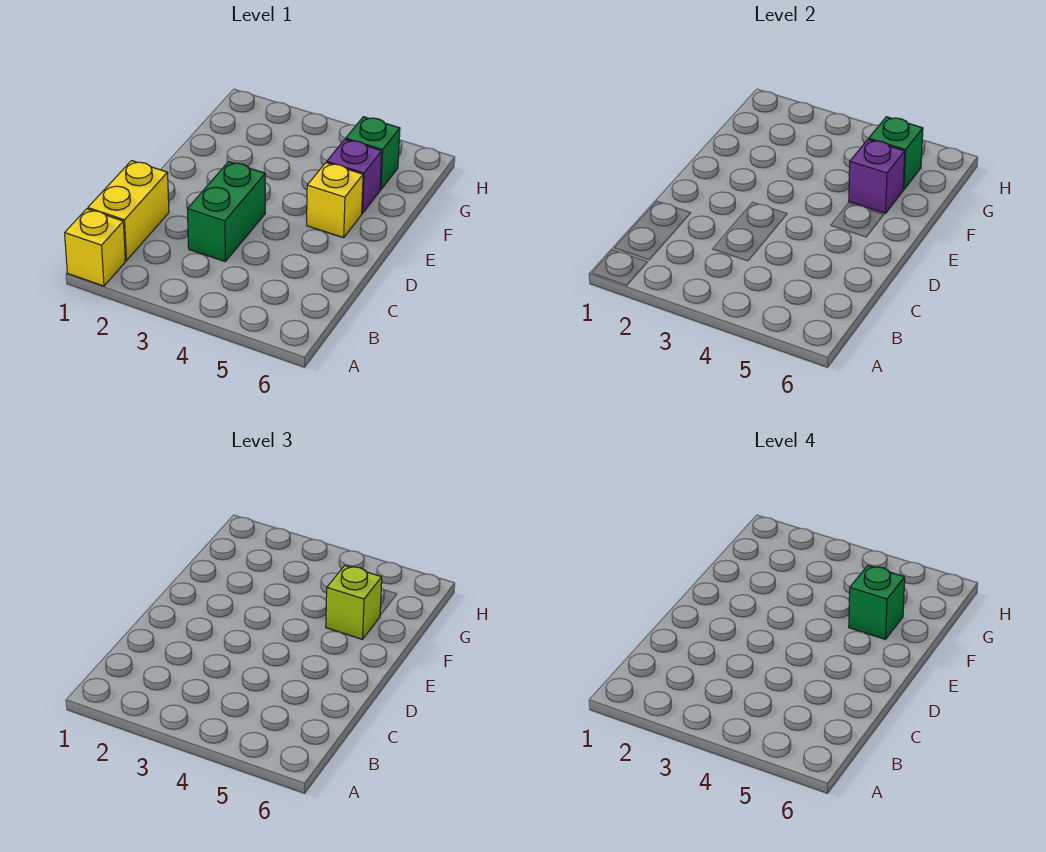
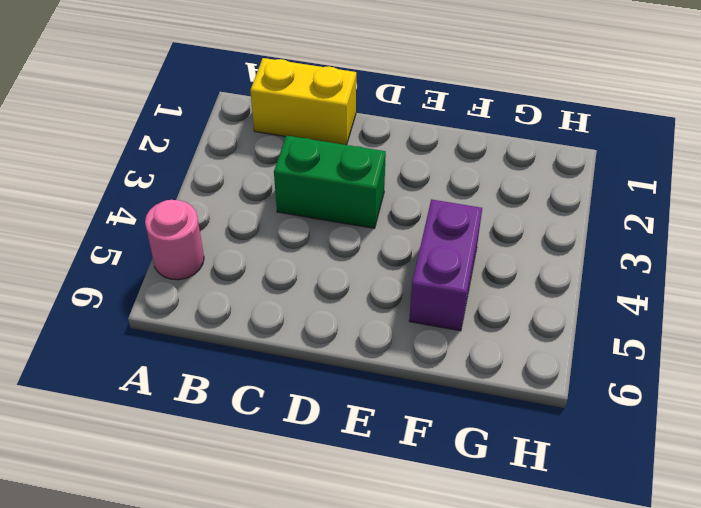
pink 1x1 round brick [145,200,204,280] -> none
purple 1x2 brick [409,199,482,331] -> purple 1x1 brick [327,139,382,213]
none -> yellow 1x1 brick [65,209,125,286]
none -> yellow 1x1 brick [307,163,363,238]

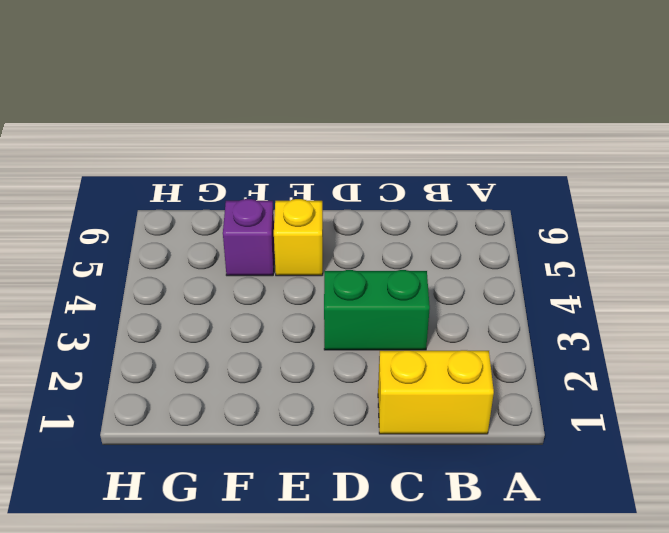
none -> yellow 1x1 brick [65,209,125,286]
none -> green 1x1 brick [346,117,400,190]

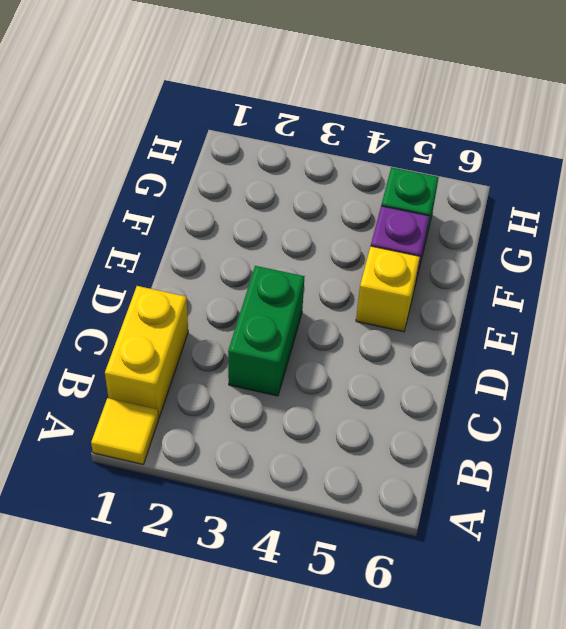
yellow 1x1 tile [91,398,159,464] -> yellow 1x1 brick [65,209,125,286]
none -> purple 1x1 brick [849,139,905,213]
none -> green 1x1 brick [869,117,923,190]

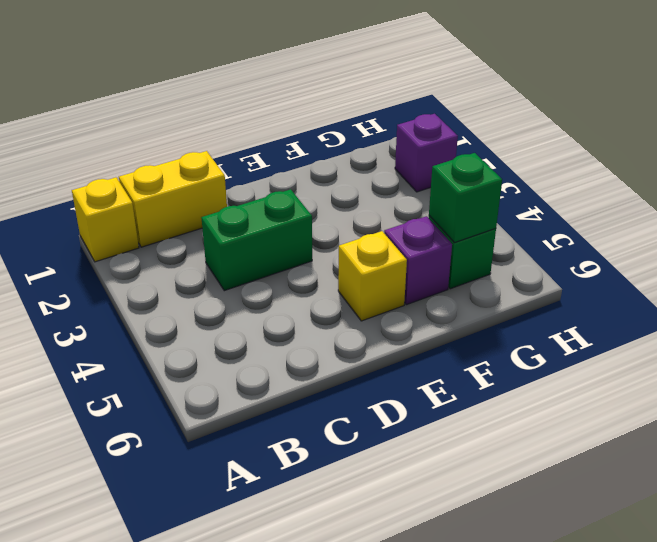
purple 1x1 brick [395,114,458,192] -> purple 1x1 brick moved to [849,139,905,213]
none -> lime 1x1 brick [326,565,382,639]
none -> green 1x1 brick [849,565,905,639]

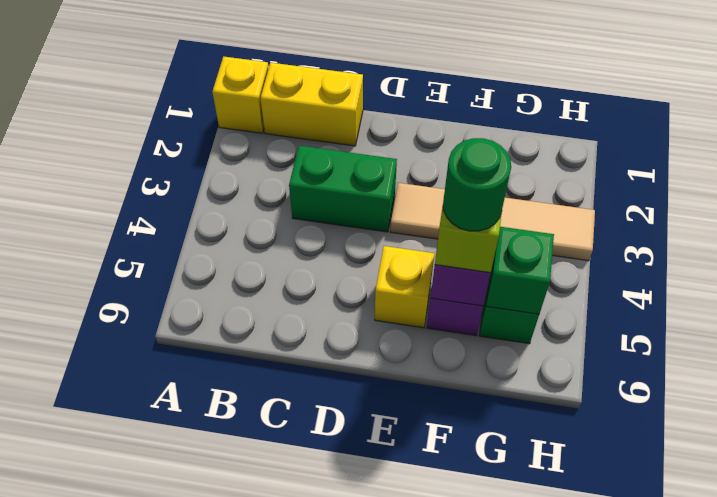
tan 1x4 tile [390,183,595,261] -> none
green 1x1 round brick [443,138,511,231] -> green 1x1 brick [849,565,905,639]

